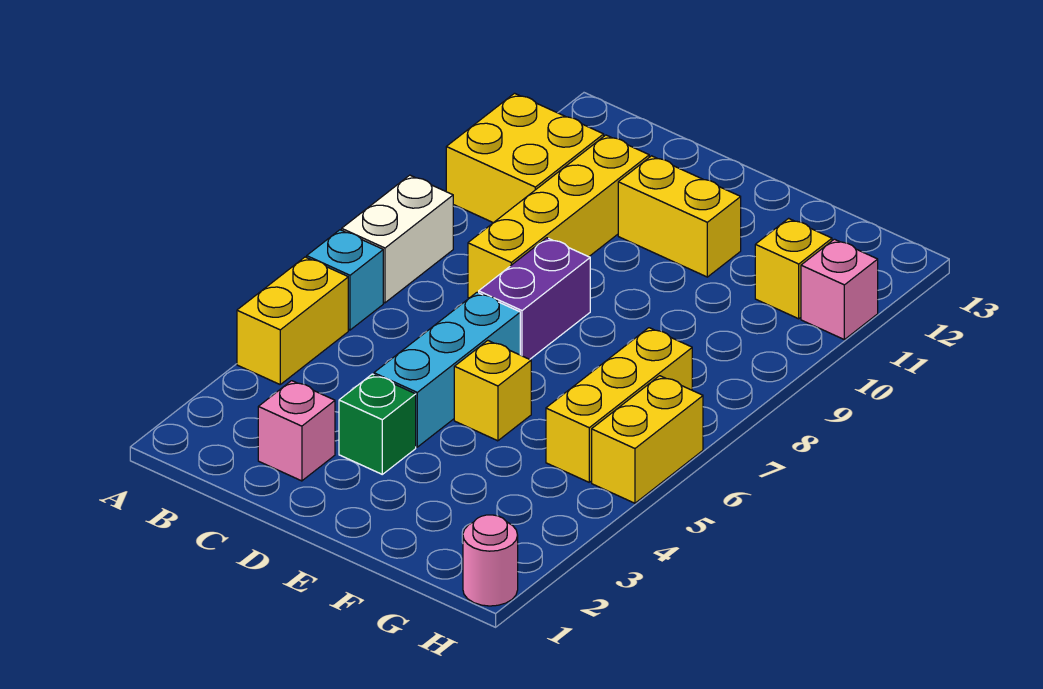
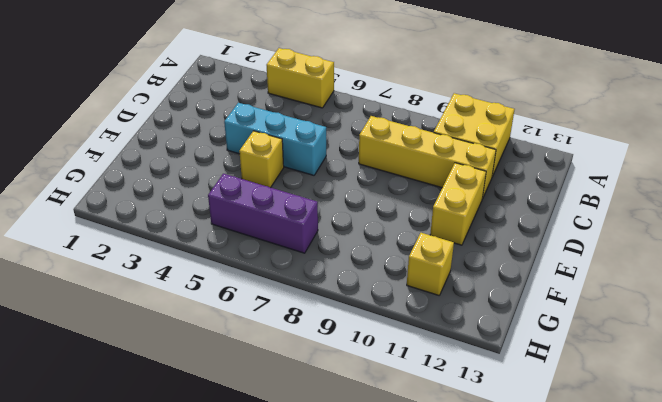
purple 1x3 brick [208,174,318,253] -> yellow 1x3 brick [546,328,692,482]
none -> cyan 1x1 brick [307,230,383,330]
none -> white 1x2 brick [342,175,453,303]
none -> pink 1x1 brick [258,381,335,481]

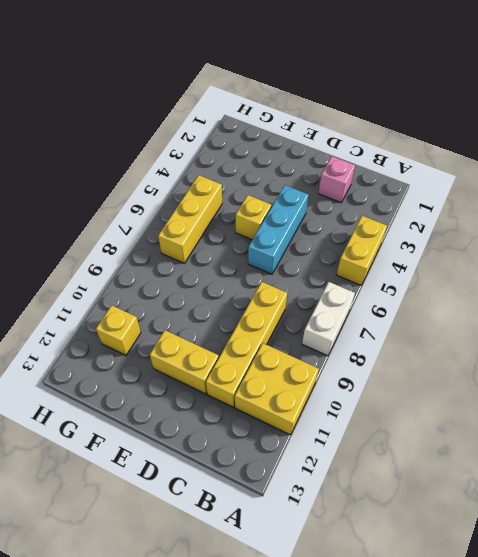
none -> cyan 1x1 brick [307,230,383,330]
none -> green 1x1 brick [339,374,416,474]
none -> purple 1x2 brick [479,238,590,359]

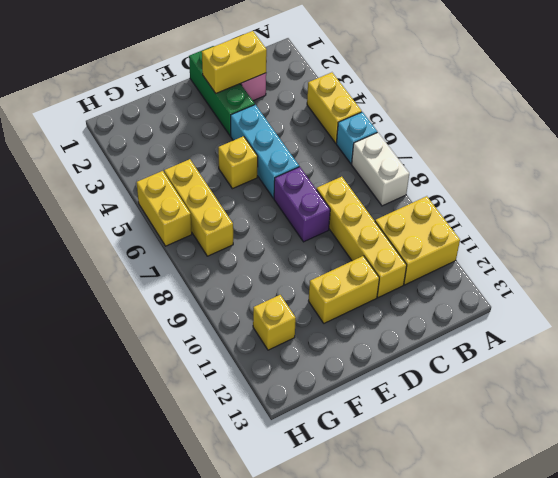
yellow 1x2 brick [202,31,267,93] -> none
green 1x3 brick [189,46,255,136] -> green 1x1 brick [339,374,416,474]
none -> pink 1x1 round brick [463,515,518,606]
none -> pink 1x1 brick [801,239,878,340]

